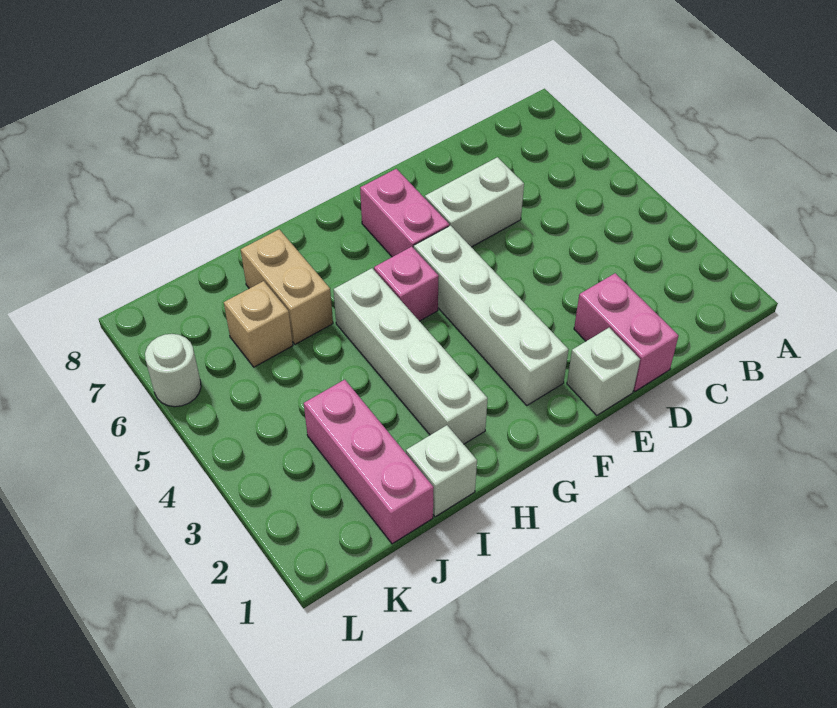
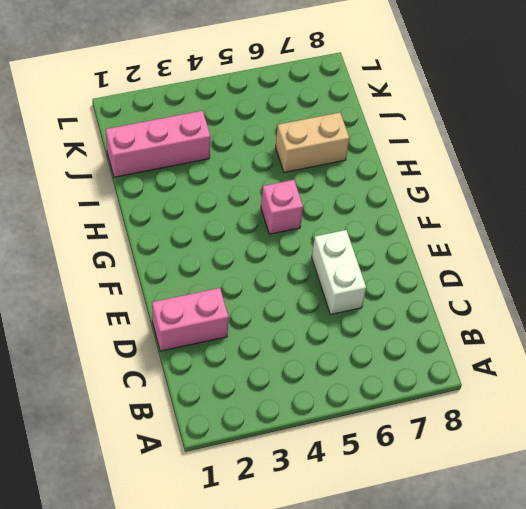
none -> white 1x1 brick [567,328,640,415]
none -> white 1x4 brick [414,226,568,405]
none -> pink 1x2 brick [360,169,449,257]

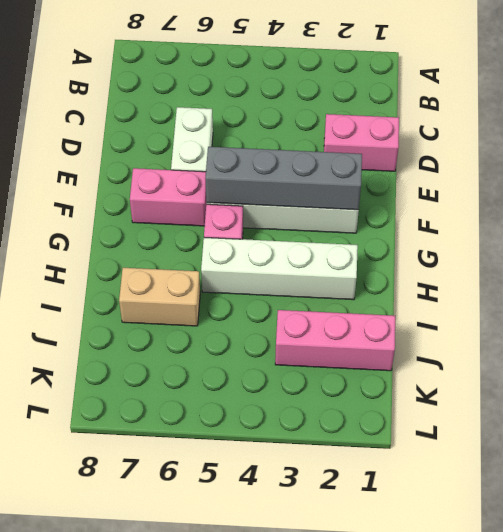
grey 1x4 brick [205,147,362,210] -> none
none -> white 1x1 brick [567,328,640,415]
none -> white 1x1 brick [406,425,477,517]
none -> tan 1x1 brick [224,281,293,367]

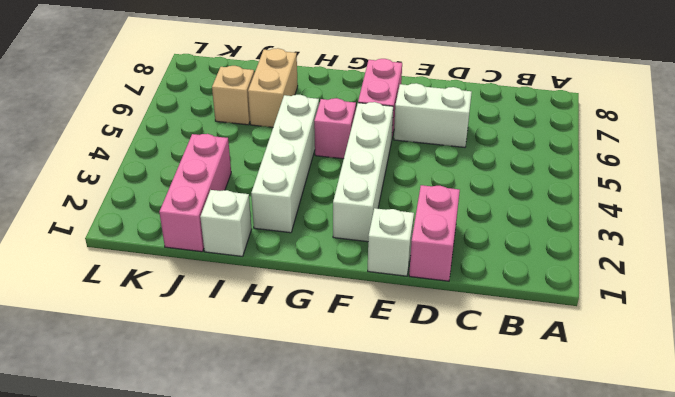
none -> white 1x1 round brick [145,334,201,407]

